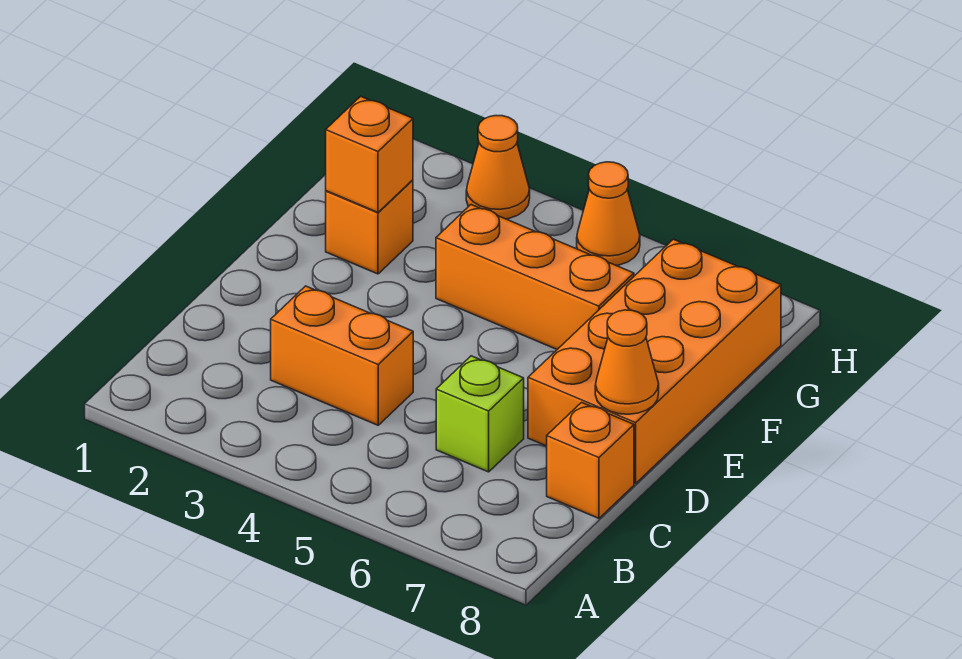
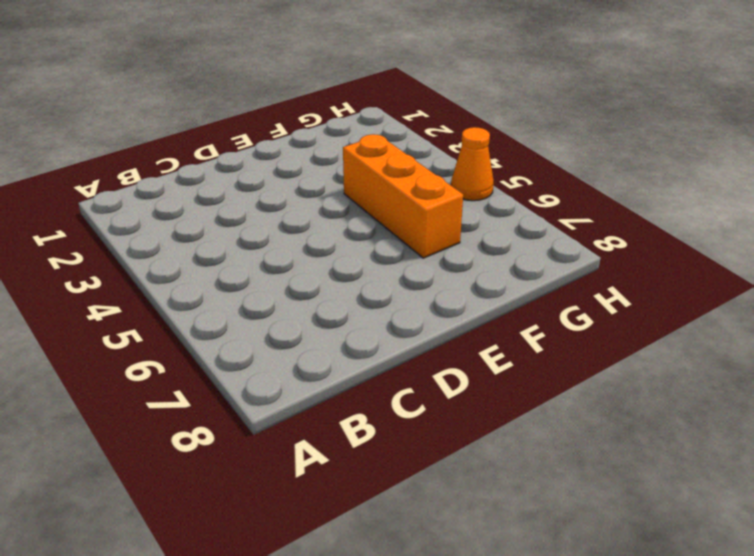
none -> orange 1x2 brick [271,286,413,425]
none -> lime 1x1 brick [436,356,524,472]

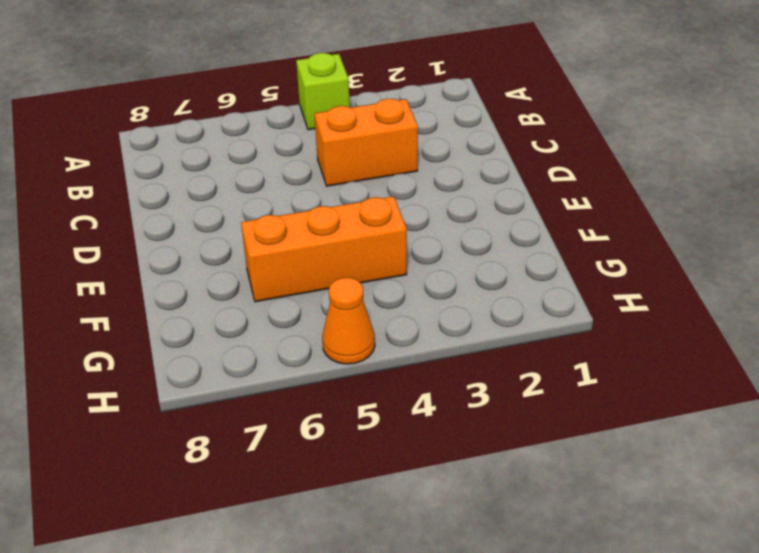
lime 1x1 brick [296,53,350,130] -> lime 1x1 brick moved to [436,356,524,472]
none -> orange 1x1 brick [547,402,634,518]
none -> orange 2x4 brick [528,239,781,483]

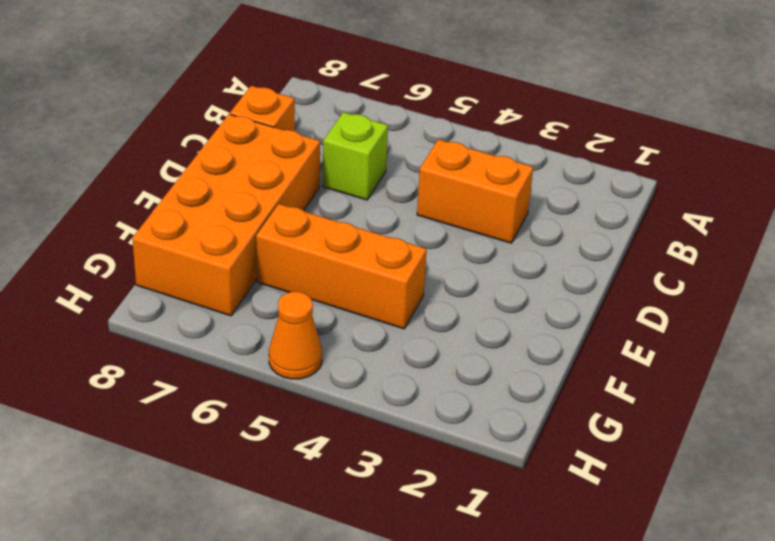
none -> orange 1x1 brick [326,180,413,274]
none -> orange 1x1 cone [466,116,530,219]

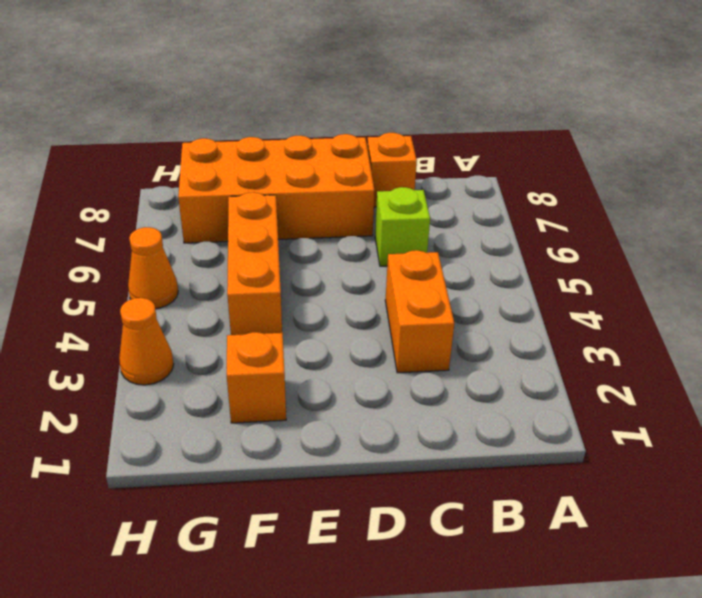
none -> orange 1x1 cone [595,310,659,414]
none -> orange 1x1 brick [326,96,413,212]

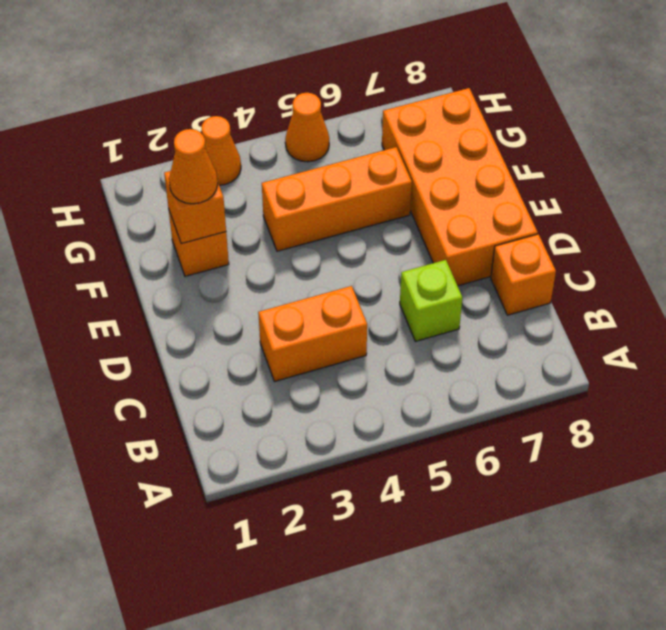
orange 1x1 cone [169,129,218,204] -> orange 1x1 cone moved to [595,310,659,414]

